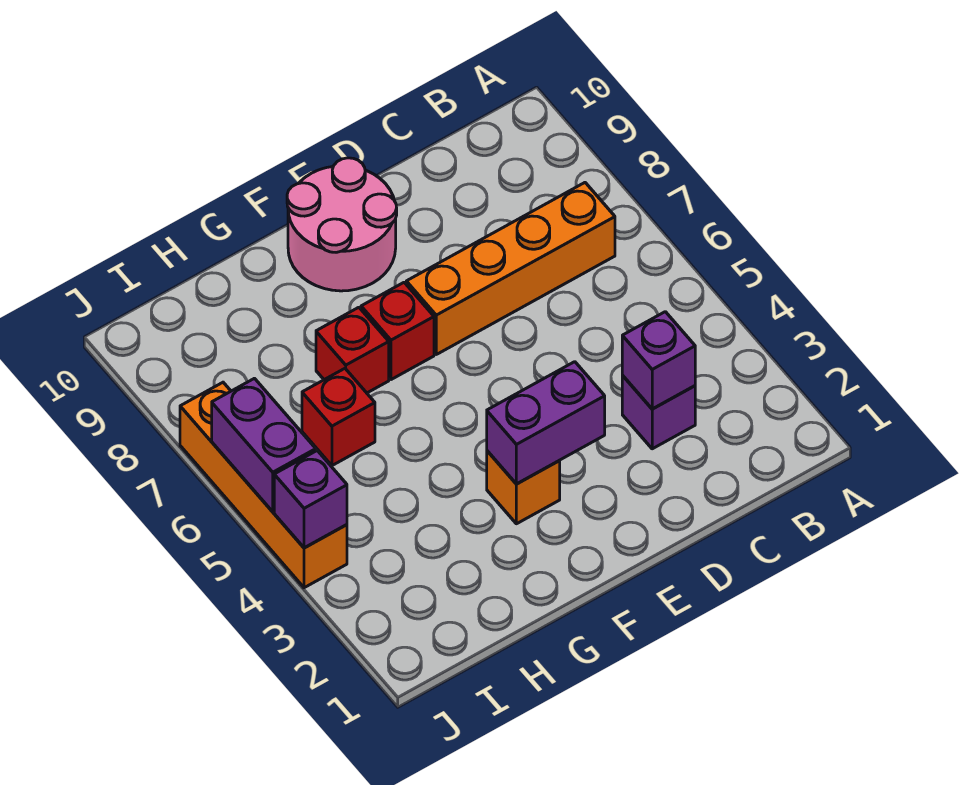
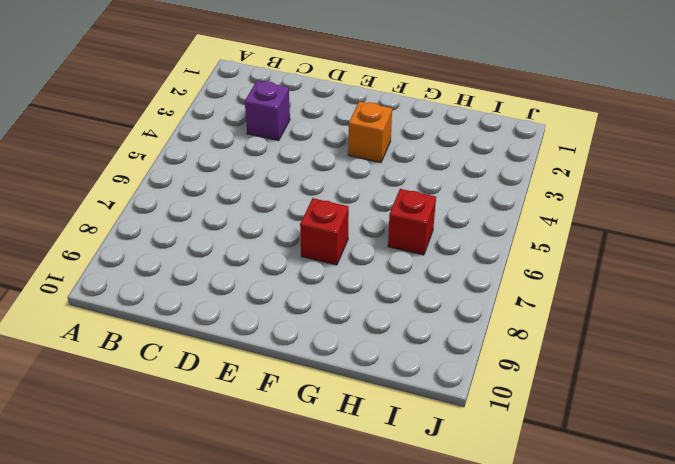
none -> orange 1x4 brick [406,183,615,354]
none -> pink 2x2 round brick [287,158,397,291]
none -> red 1x1 brick [316,307,389,393]

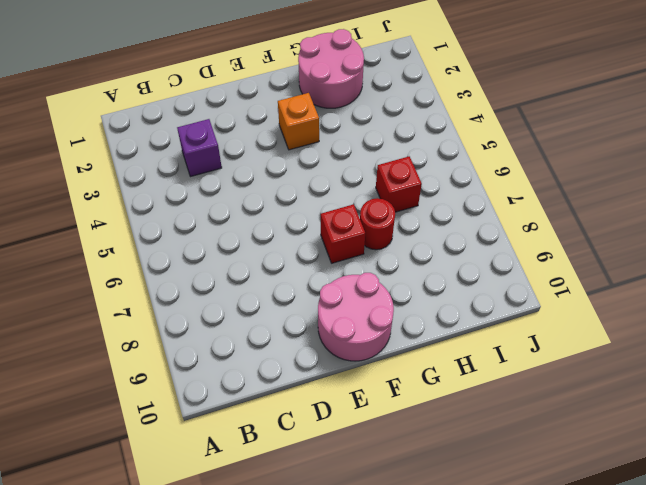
pink 2x2 round brick [298,29,364,108] -> none
red 1x1 round brick [360,198,395,250] -> red 1x1 brick [316,307,389,393]
none -> orange 1x4 brick [406,183,615,354]
none -> orange 1x4 brick [180,382,347,588]
none -> purple 1x1 brick [622,312,695,409]

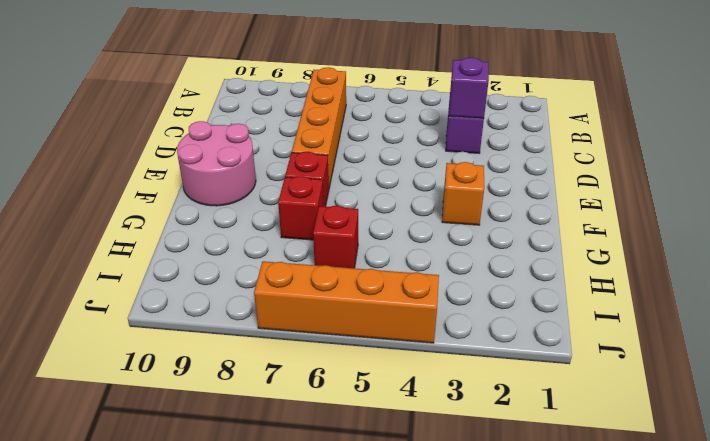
none -> purple 1x2 brick [487,362,605,484]
none -> purple 1x1 brick [274,451,347,548]
none -> purple 1x2 brick [212,378,316,512]

